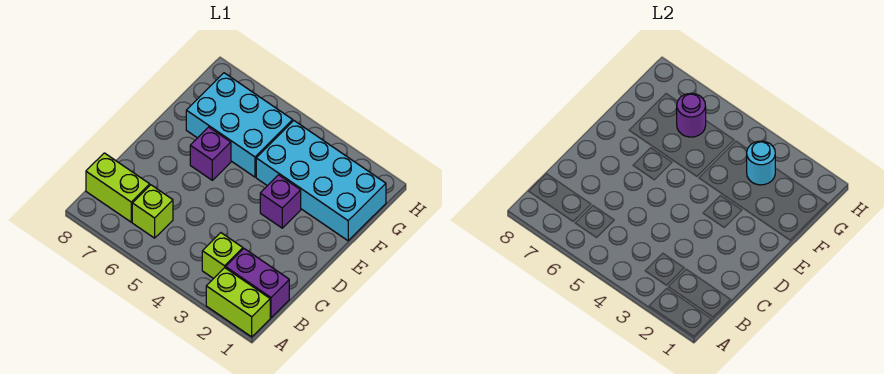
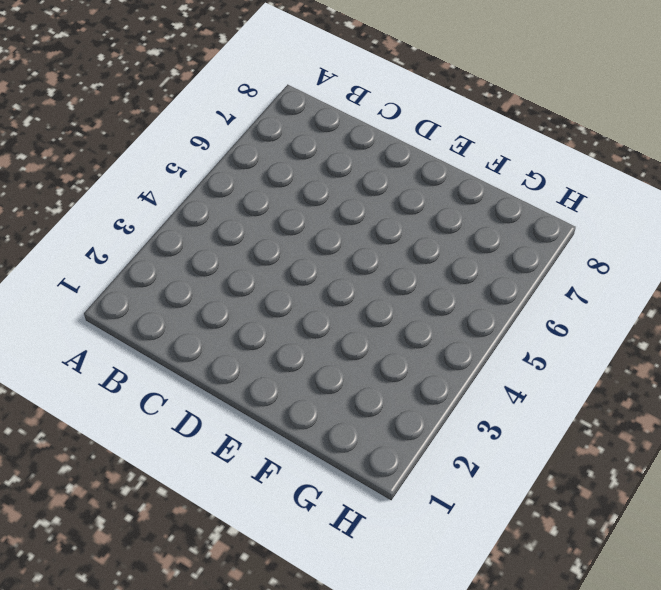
none -> lime 1x2 brick [206,268,270,337]
none -> purple 1x2 brick [226,249,289,318]

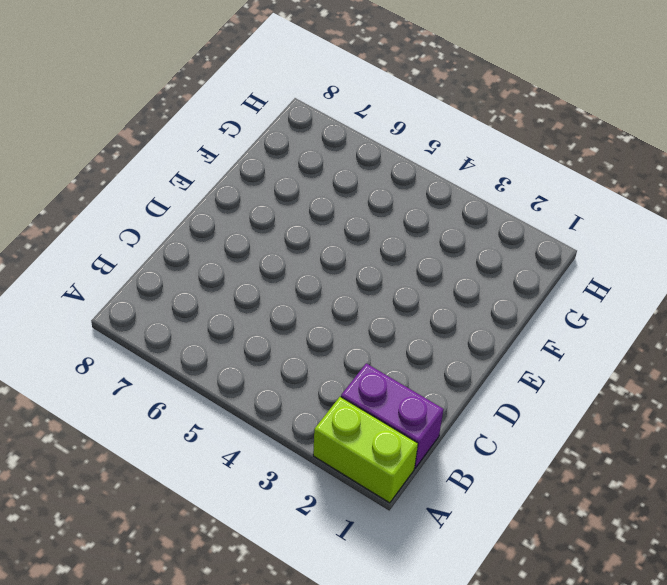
none -> lime 1x1 brick [202,233,243,279]
none -> lime 1x1 brick [132,185,173,238]

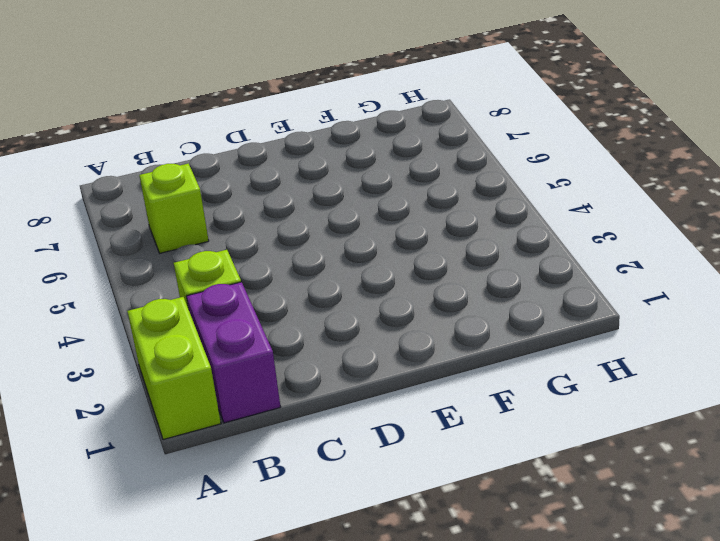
none -> lime 1x2 brick [86,153,150,222]
none -> purple 1x1 brick [260,175,301,228]

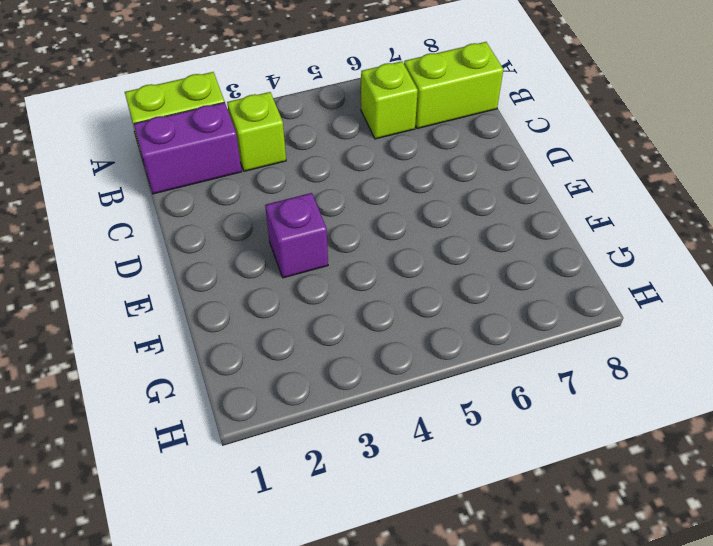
none -> purple 1x1 brick [190,127,231,180]
none -> cyan 2x4 brick [256,121,386,241]

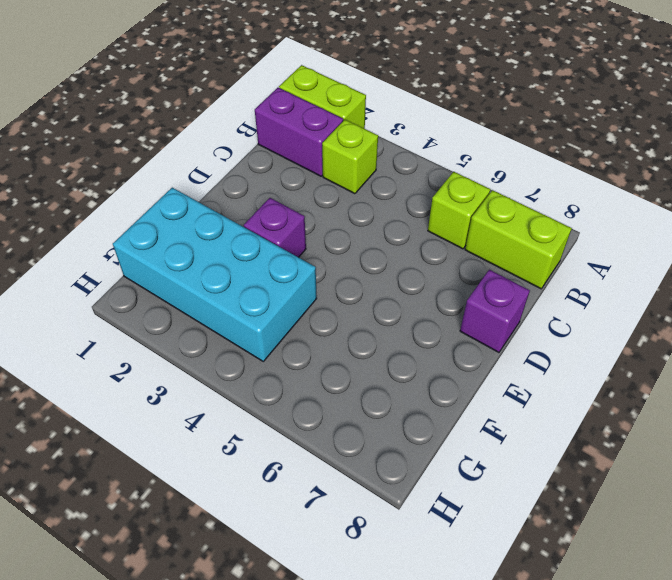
purple 1x1 brick [460,270,530,352] -> purple 1x1 brick moved to [190,127,231,180]
none -> cyan 2x3 brick [186,73,293,177]
none -> cyan 1x1 round brick [747,141,775,185]

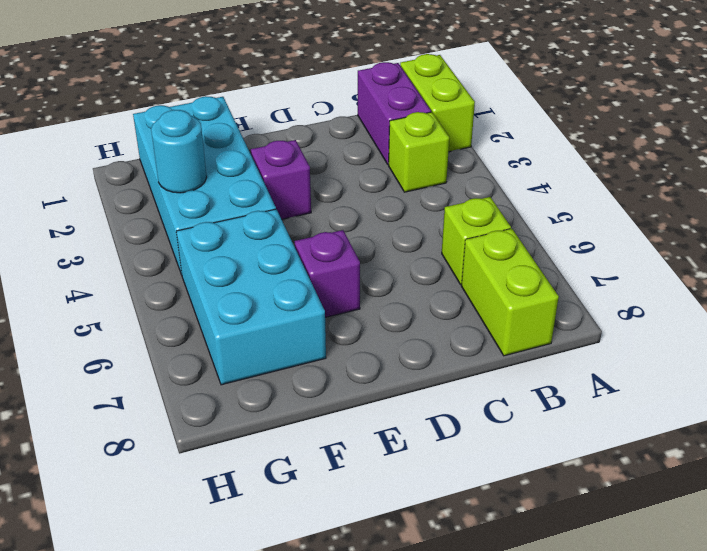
none -> purple 1x1 round brick [677,93,706,137]

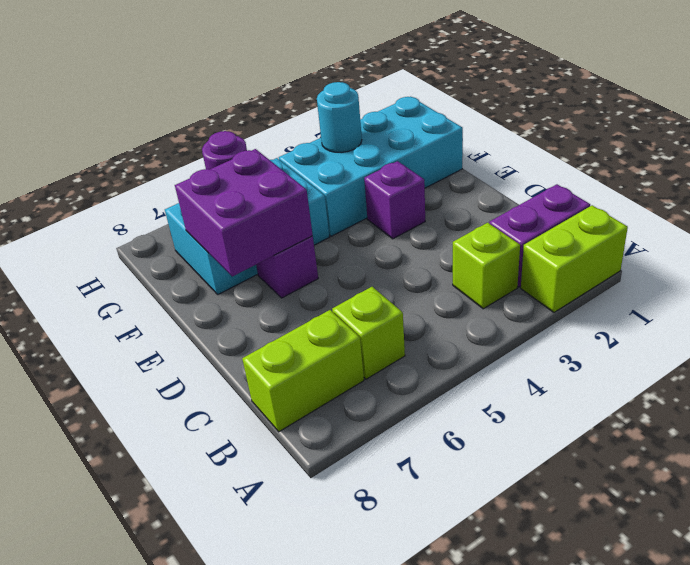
purple 2x2 brick [175,149,313,277] -> none

